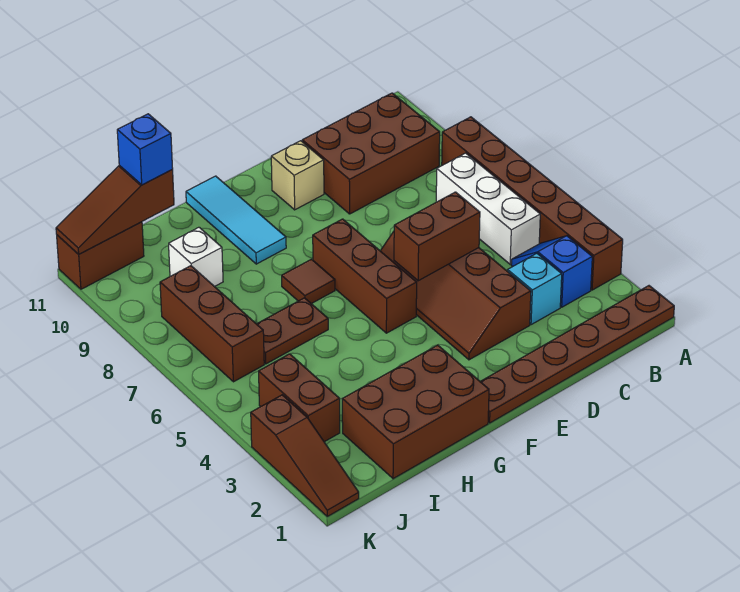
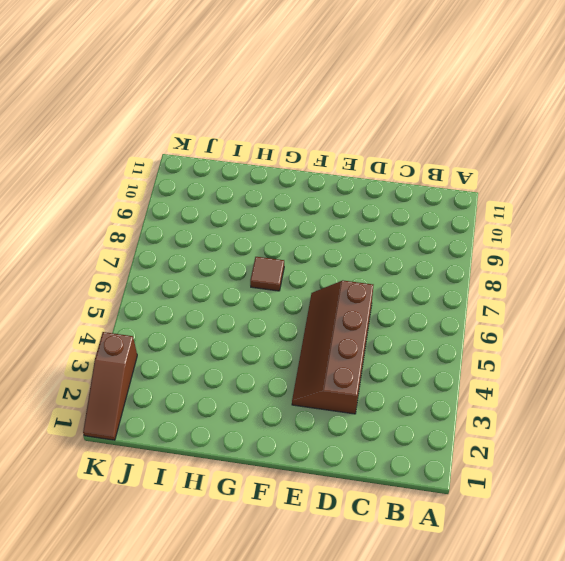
none -> brown 1x6 plate [480,286,674,423]
none -> brown 1x6 brick [442,117,623,290]
none -> blue 1x2 slope [511,236,592,307]

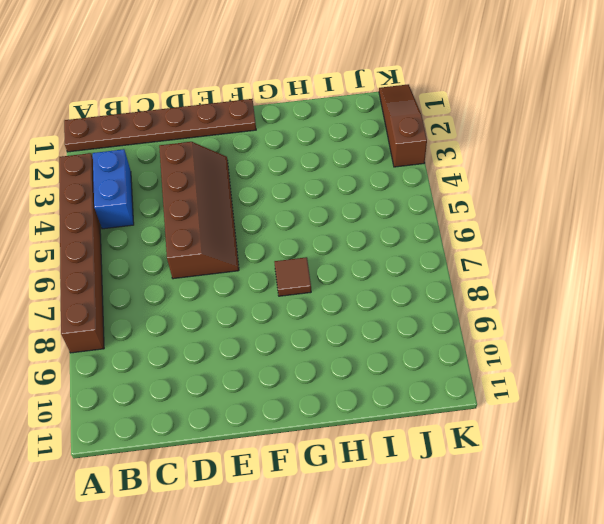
blue 1x2 brick [93,149,134,229] -> blue 1x2 slope [511,236,592,307]
none -> white 1x3 brick [436,153,540,264]
none -> brown 2x3 brick [302,93,440,214]
none -> cyan 1x1 brick [508,253,562,325]

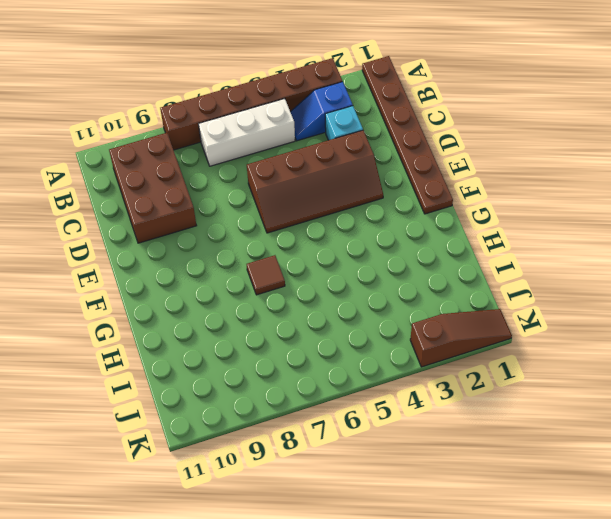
none -> tan 1x1 brick [271,141,324,210]
none -> brown 1x3 brick [313,219,417,333]
none -> brown 2x3 brick [342,345,489,479]

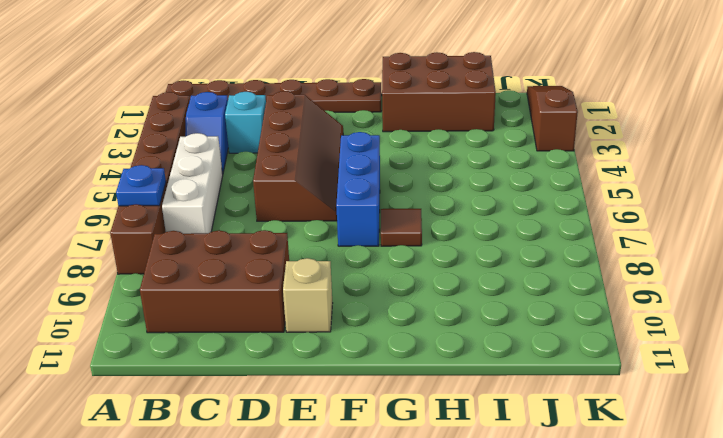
blue 1x1 plate [116,165,166,206] -> none
blue 1x3 brick [336,132,380,246] -> brown 1x3 brick [313,219,417,333]
none -> cyan 1x3 tile [186,176,286,264]
none -> brown 1x2 plate [257,298,328,364]
none -> white 1x1 brick [169,227,223,287]

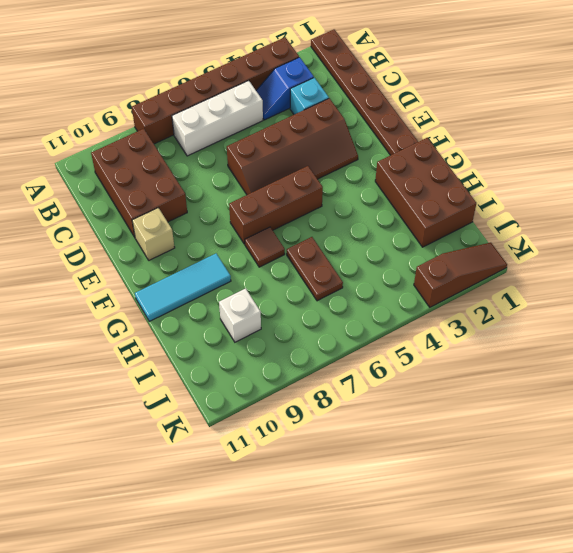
none -> brown 1x2 brick [259,354,340,442]
none -> brown 1x3 brick [160,266,264,382]
none -> brown 1x2 brick [57,222,144,289]

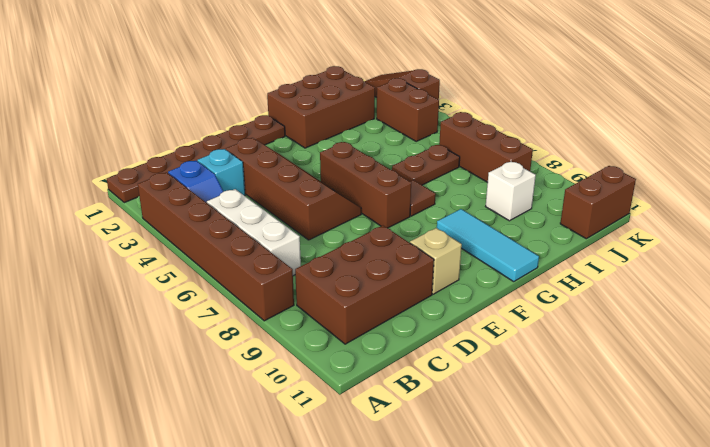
none -> brown 1x2 brick [394,192,480,281]
none -> brown 1x3 slope [56,165,174,254]
none -> blue 1x1 brick [117,114,173,185]

